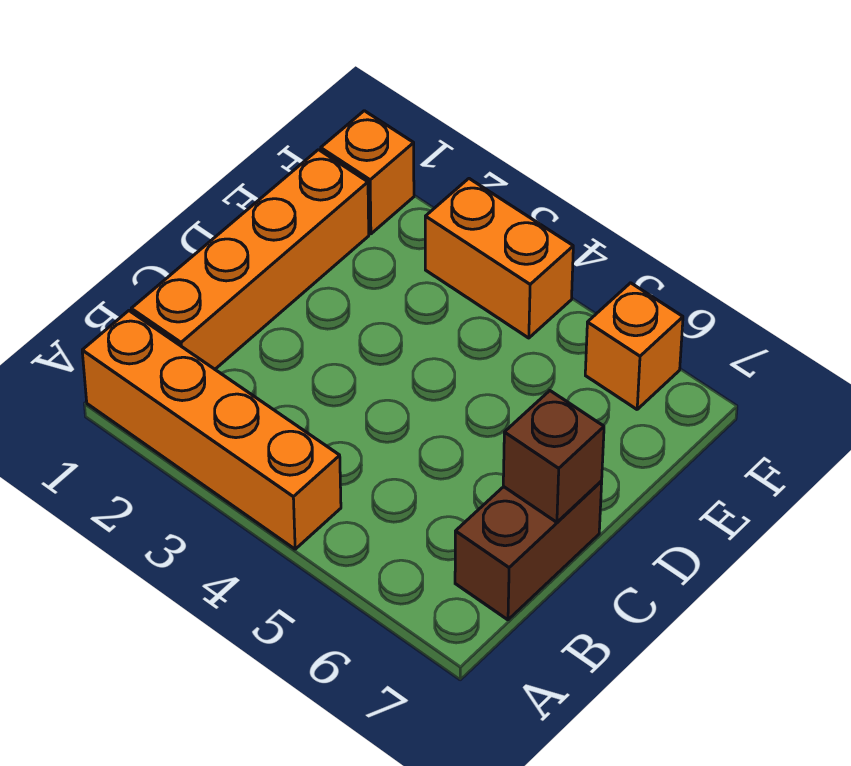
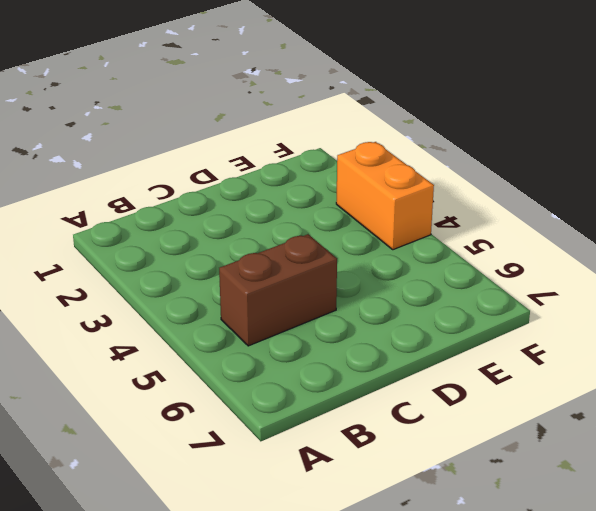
brown 1x2 brick [219,234,337,346] -> brown 1x2 brick moved to [455,481,602,620]
none -> orange 1x4 brick [82,311,341,549]
none -> orange 1x4 brick [131,150,369,369]

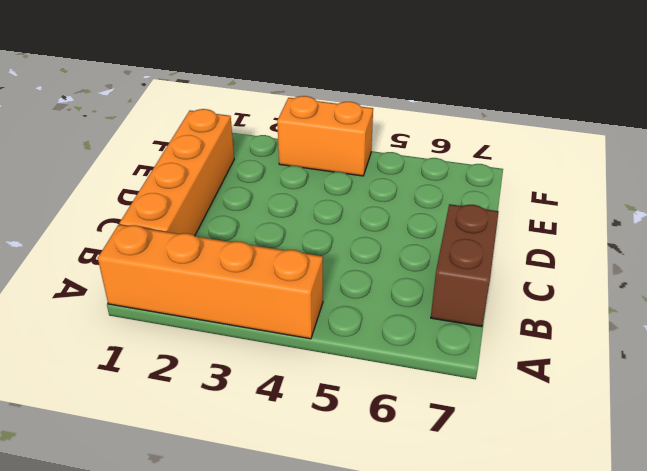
none -> orange 1x1 brick [321,111,414,234]
none -> orange 1x1 brick [585,283,683,409]

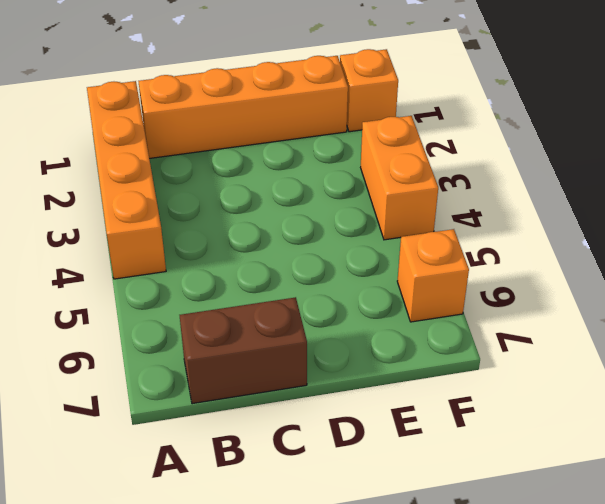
none -> brown 1x1 brick [503,391,604,522]

